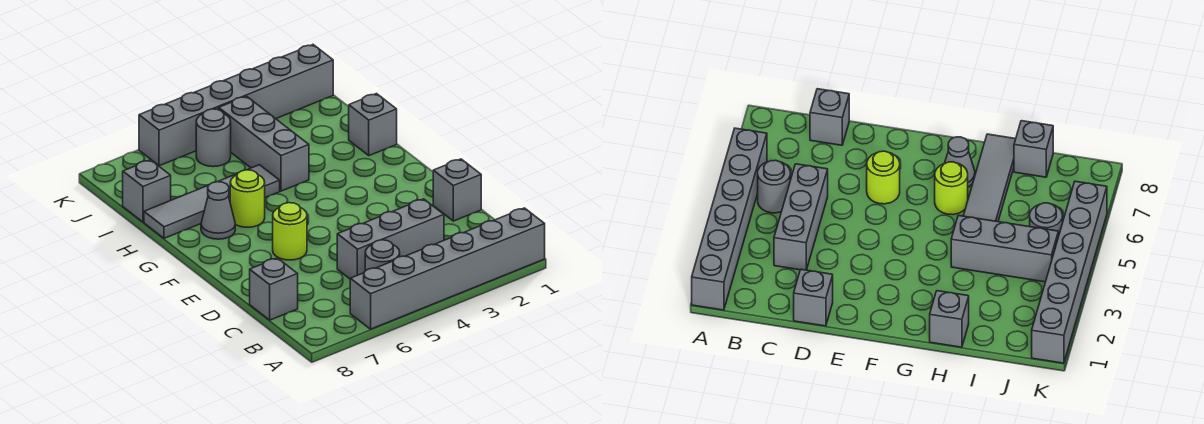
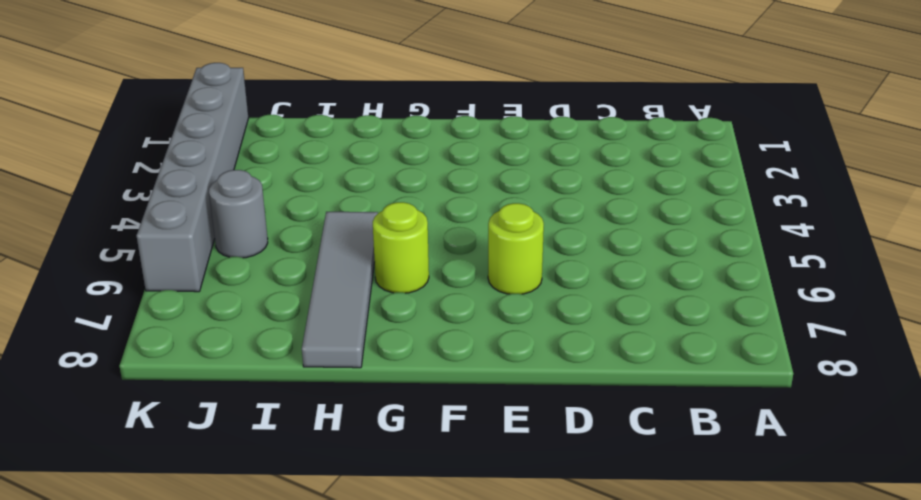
none -> grey 1x6 brick [350,208,545,329]
none -> grey 1x1 round brick [365,240,400,271]
none -> grey 1x3 brick [337,199,444,279]

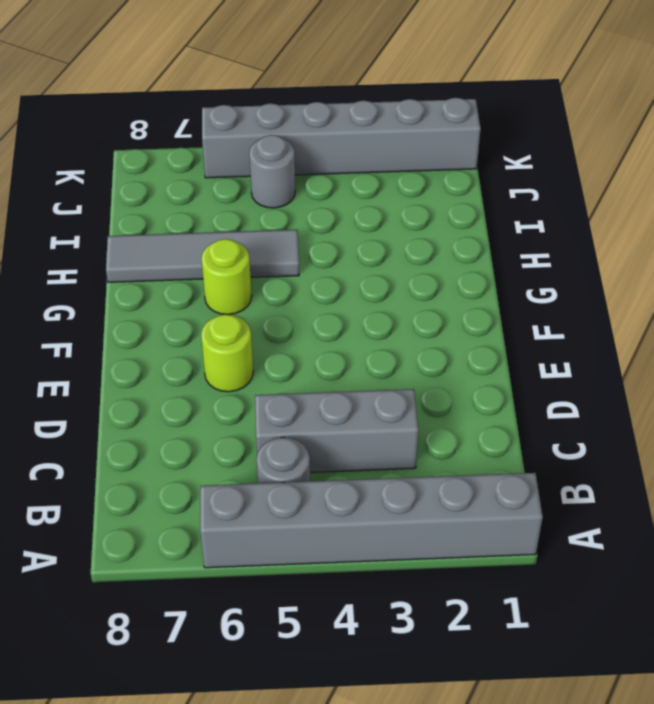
none -> grey 1x1 brick [250,258,298,320]
none -> grey 1x1 brick [433,159,481,221]
none -> grey 1x1 cone [201,182,235,239]

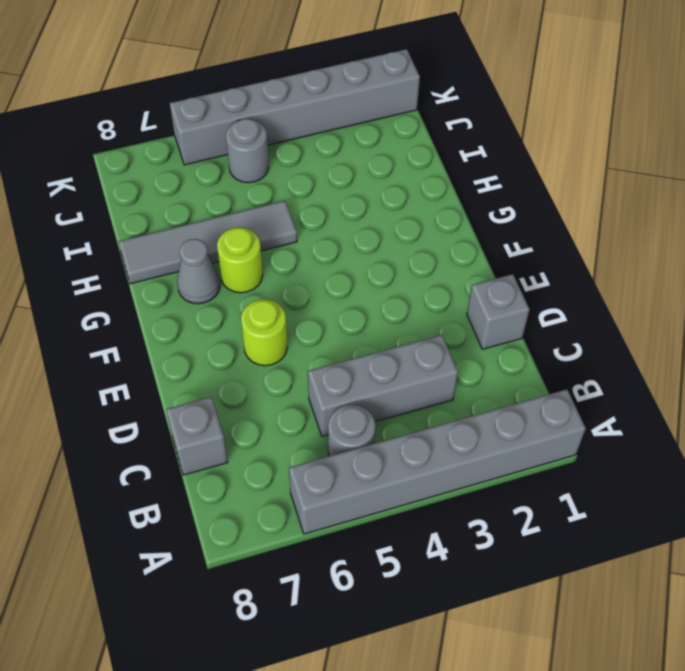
none -> grey 1x1 brick [349,94,397,156]
none -> grey 1x3 brick [219,96,309,191]
none -> grey 1x1 brick [123,160,171,222]

